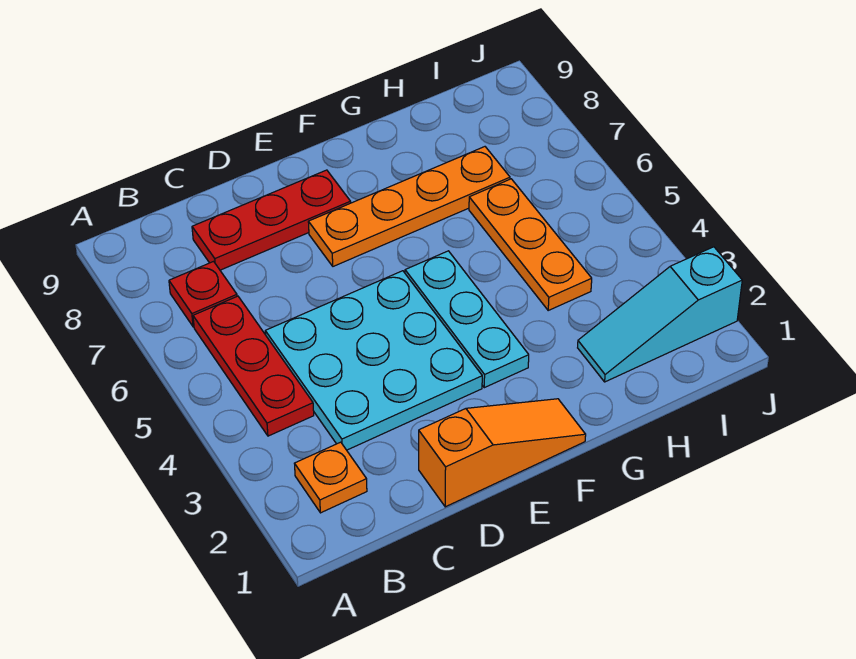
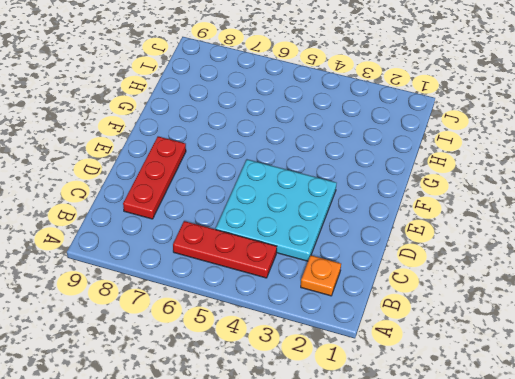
none -> red 1x1 plate [169,262,237,327]
none -> orange 1x3 slope [419,399,586,507]

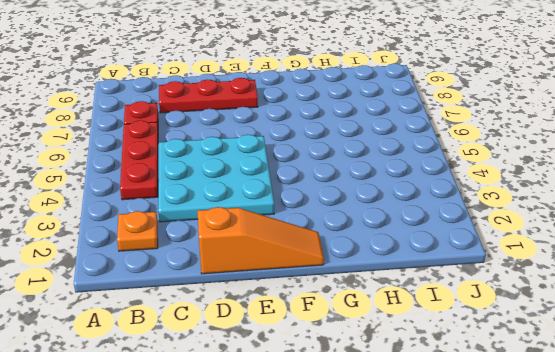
none -> orange 1x4 plate [308,147,510,266]
none -> cyan 1x3 plate [405,251,529,388]

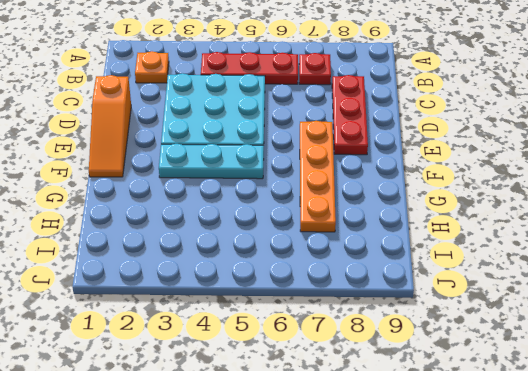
none -> cyan 1x3 slope [578,247,742,382]
none -> orange 1x3 plate [469,179,592,310]

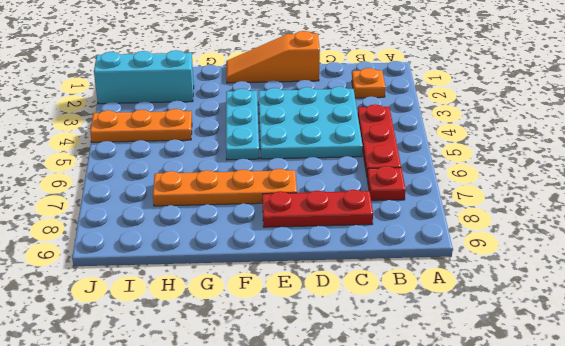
cyan 1x3 brick [94,50,194,104] -> cyan 1x3 slope [578,247,742,382]
orange 1x3 plate [90,109,192,142] -> orange 1x3 plate turned to [469,179,592,310]

